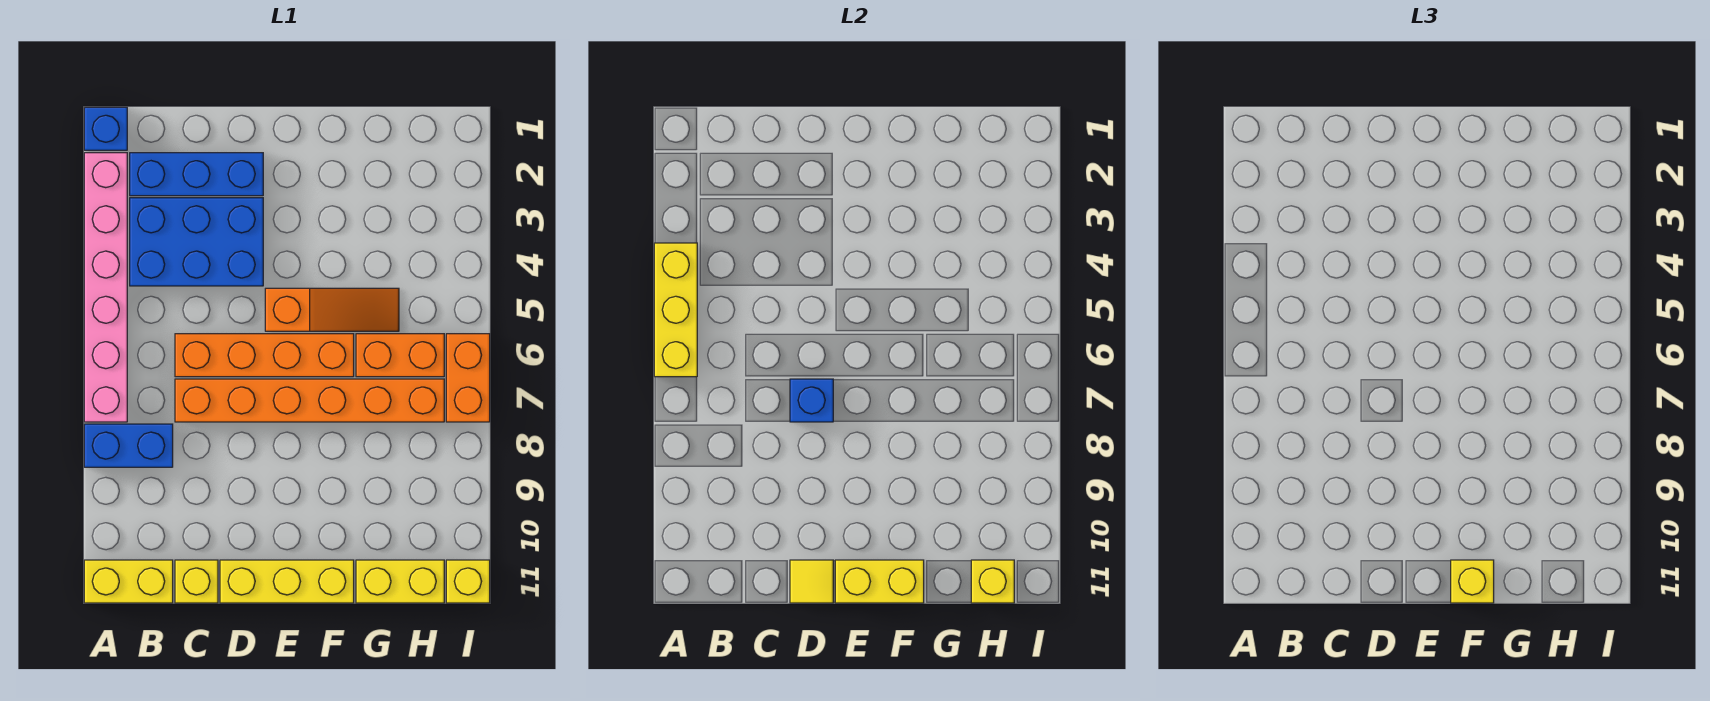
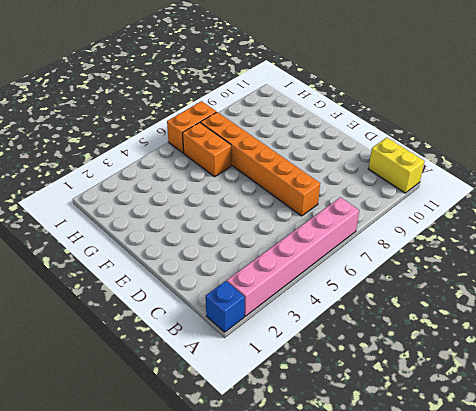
none -> blue 1x2 brick [84,424,173,467]
none -> blue 1x3 brick [130,153,263,196]
none -> blue 2x3 brick [130,198,263,286]

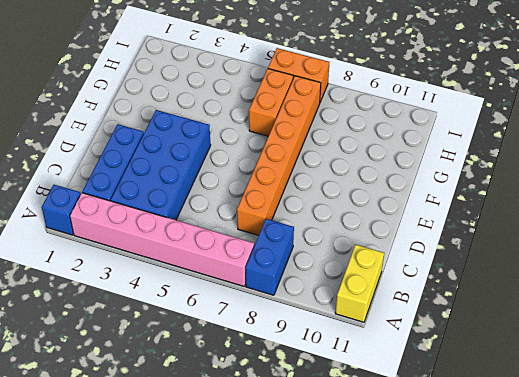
blue 2x4 brick [111,110,211,220] -> blue 2x3 brick [130,198,263,286]
none -> orange 1x4 brick [175,334,354,377]
none -> yellow 1x1 brick [175,560,218,603]
none -> yellow 1x3 brick [220,560,354,603]

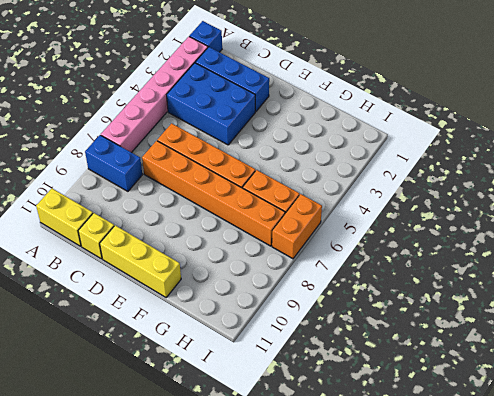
none -> orange 1x3 slope [265,288,399,331]
none -> yellow 1x2 brick [356,560,444,603]
none -> yellow 1x1 brick [446,560,490,603]

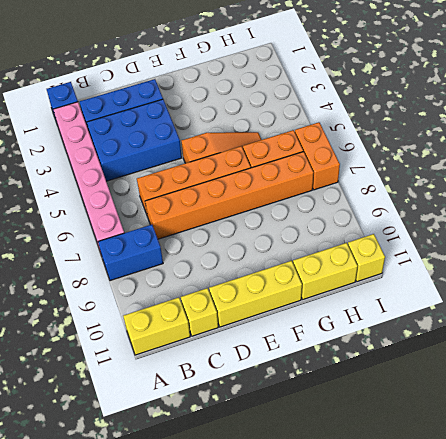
none -> yellow 1x3 brick [654,243,697,377]
none -> blue 1x1 brick [790,379,833,422]
none -> yellow 1x1 tile [790,560,833,603]

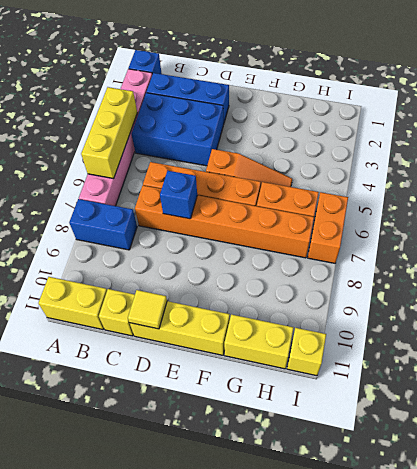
none -> yellow 1x2 brick [835,560,924,603]
none -> yellow 1x1 brick [971,560,1014,603]
none -> yellow 1x1 brick [1451,560,1494,603]

